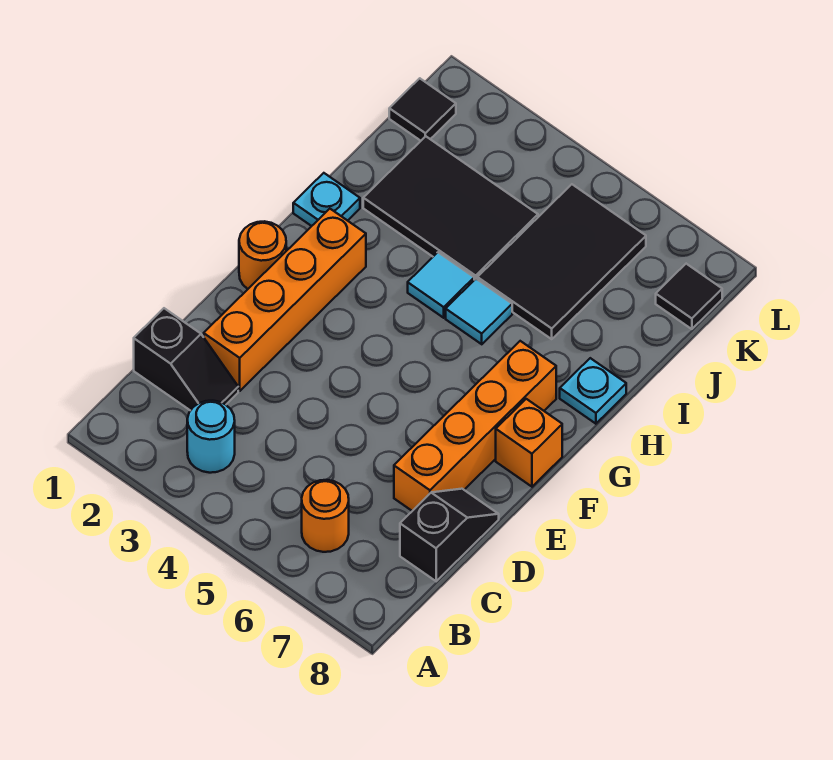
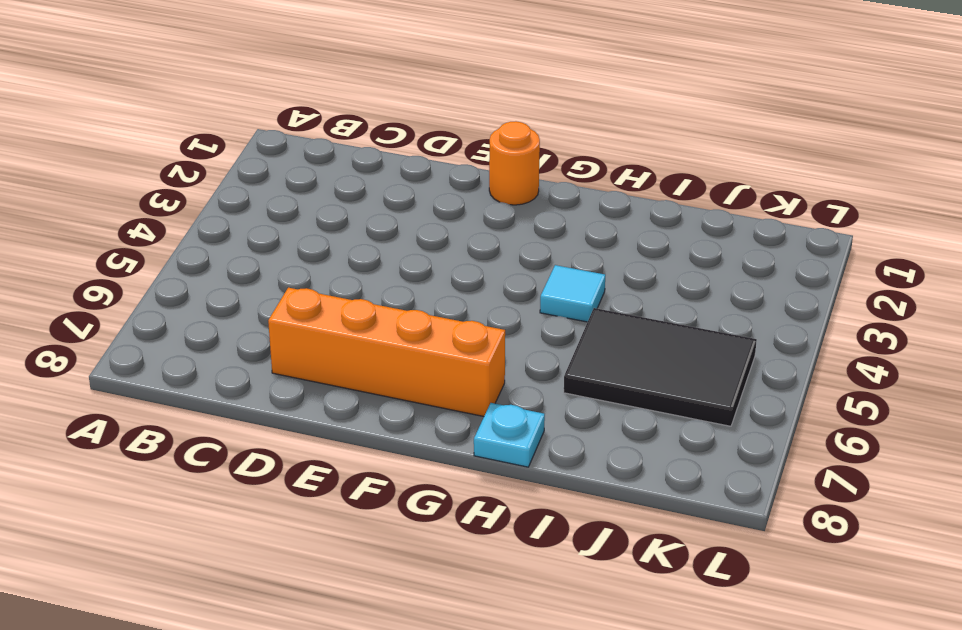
none -> cyan 1x1 round brick [187,401,235,473]
none -> orange 1x1 round brick [302,480,349,552]
none -> black 1x2 slope [134,308,238,411]

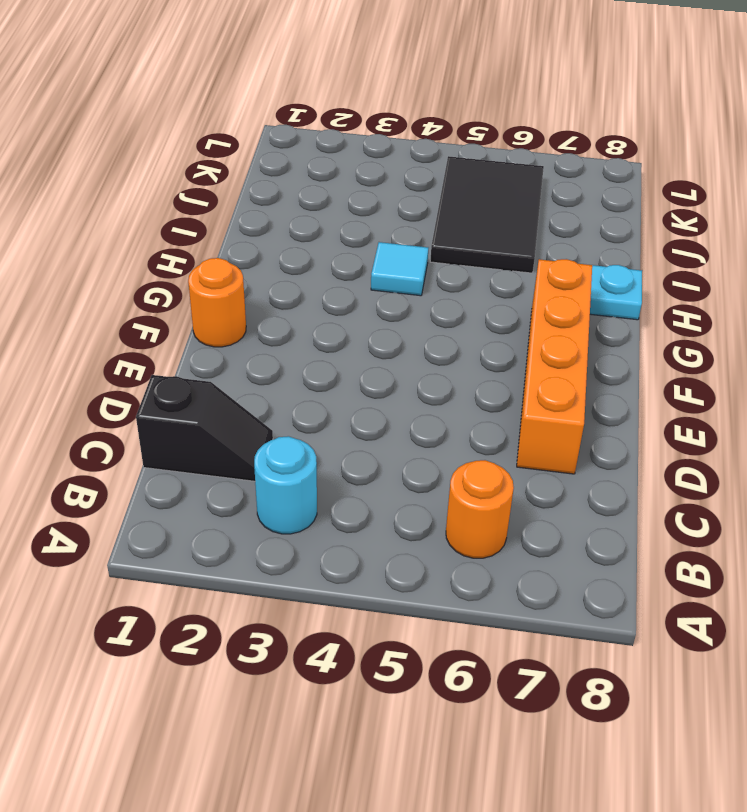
none -> black 1x2 slope [400,489,499,581]
none -> orange 1x4 brick [204,209,366,391]
none -> orange 1x1 brick [496,399,562,487]

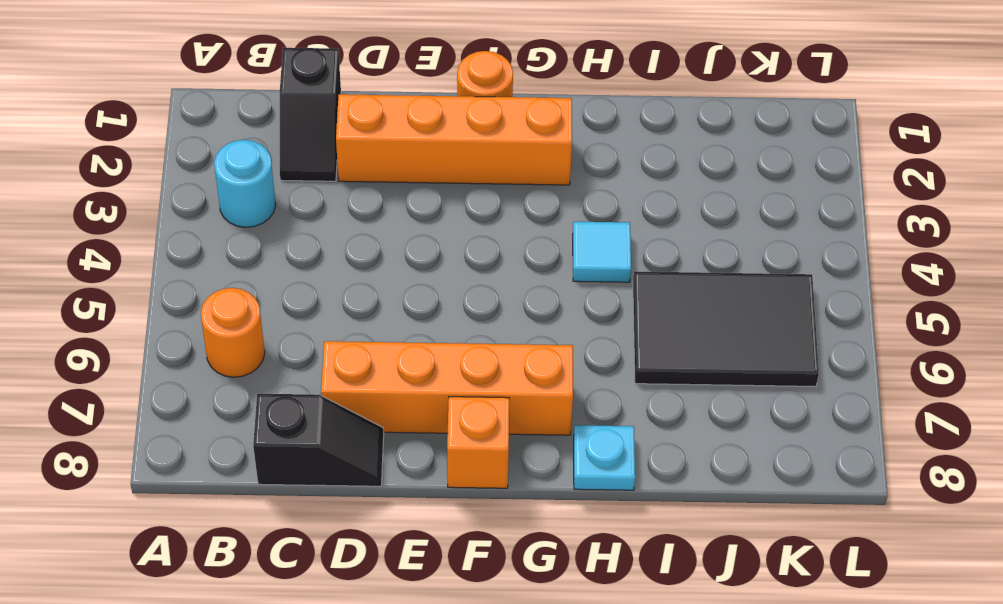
none -> cyan 1x1 plate [293,173,360,226]
none -> cyan 1x1 tile [446,279,512,344]
none -> black 2x3 tile [363,136,538,280]

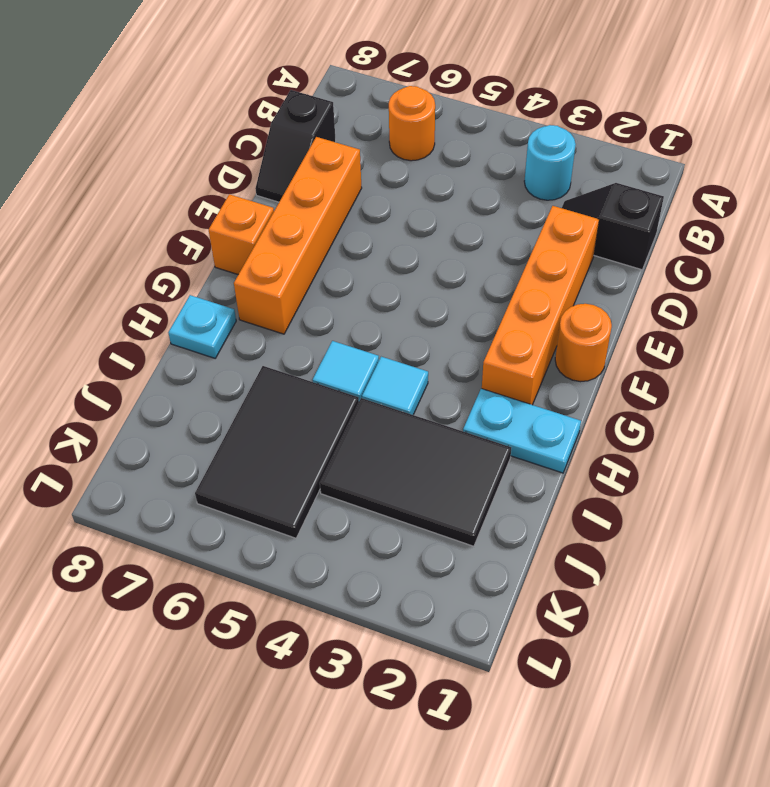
cyan 1x2 plate [463,389,581,473] -> cyan 1x1 plate [293,173,360,226]
none -> black 1x1 tile [389,78,456,141]
none -> black 1x1 tile [656,264,722,329]

